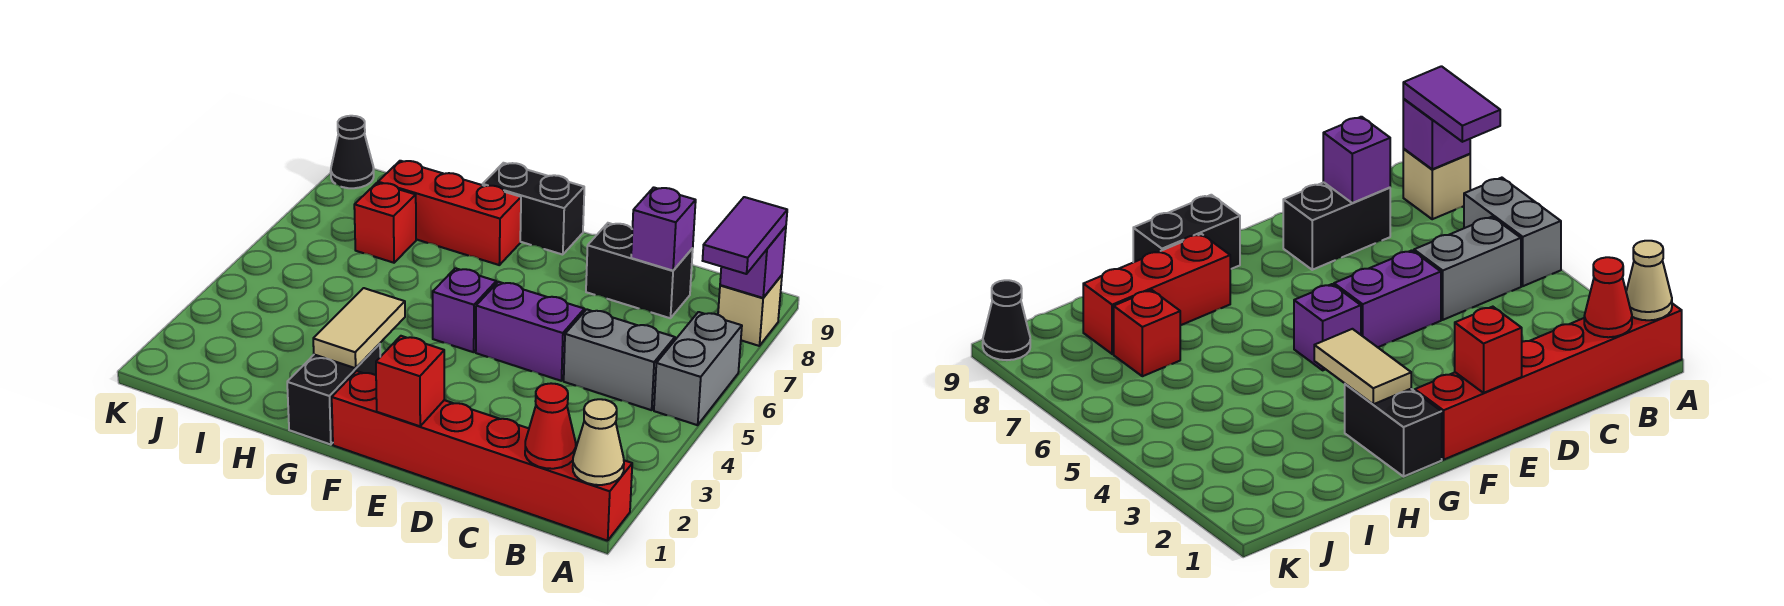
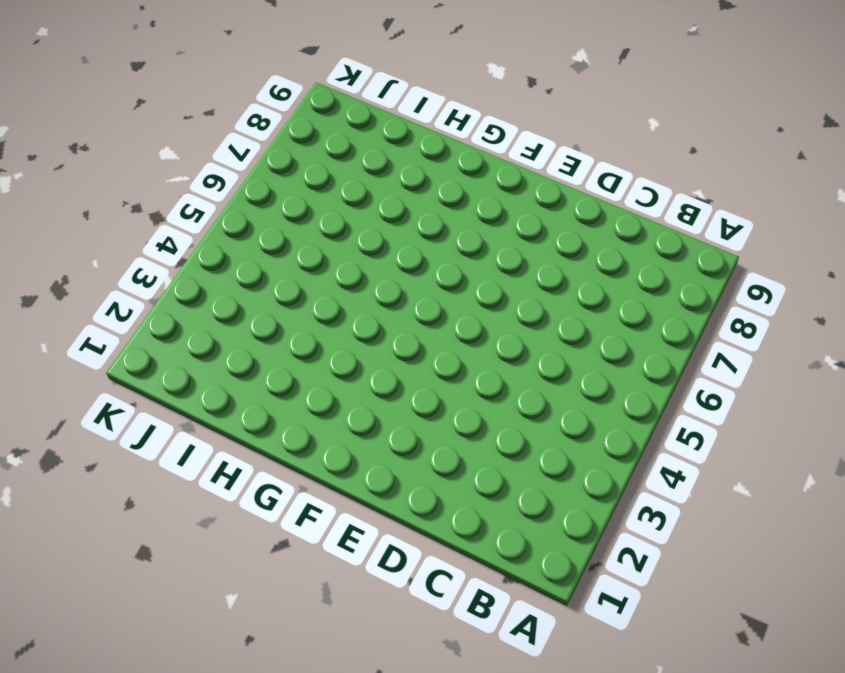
none -> red 1x6 brick [332,371,632,541]
none -> grey 1x2 brick [654,312,742,425]
none -> tan 1x1 brick [718,275,782,346]

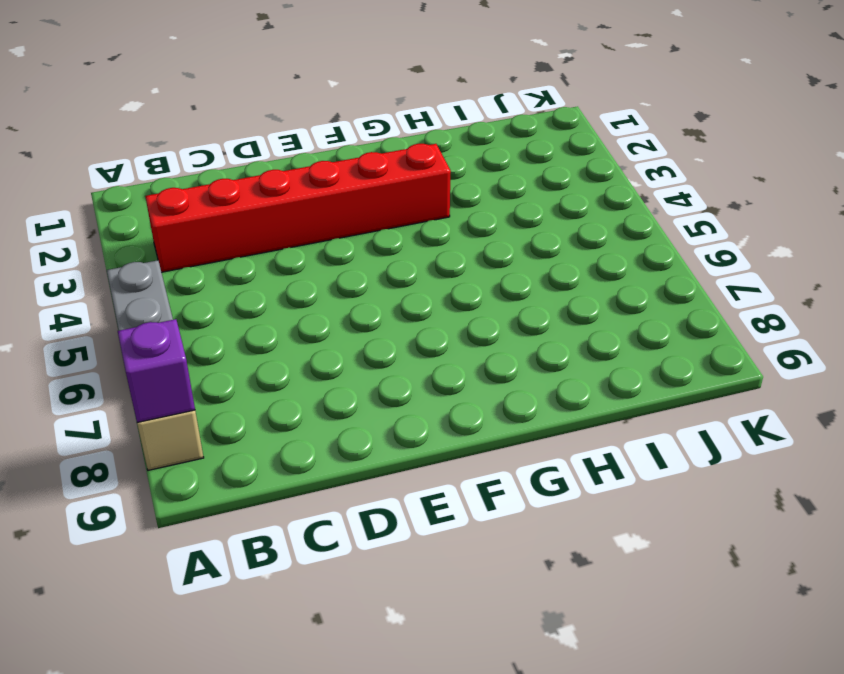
red 1x6 brick [145,144,451,272] -> red 1x6 brick moved to [332,371,632,541]
none -> grey 1x2 brick [564,309,675,410]
none -> black 1x2 brick [586,223,693,318]
none -> purple 1x2 brick [476,282,584,381]

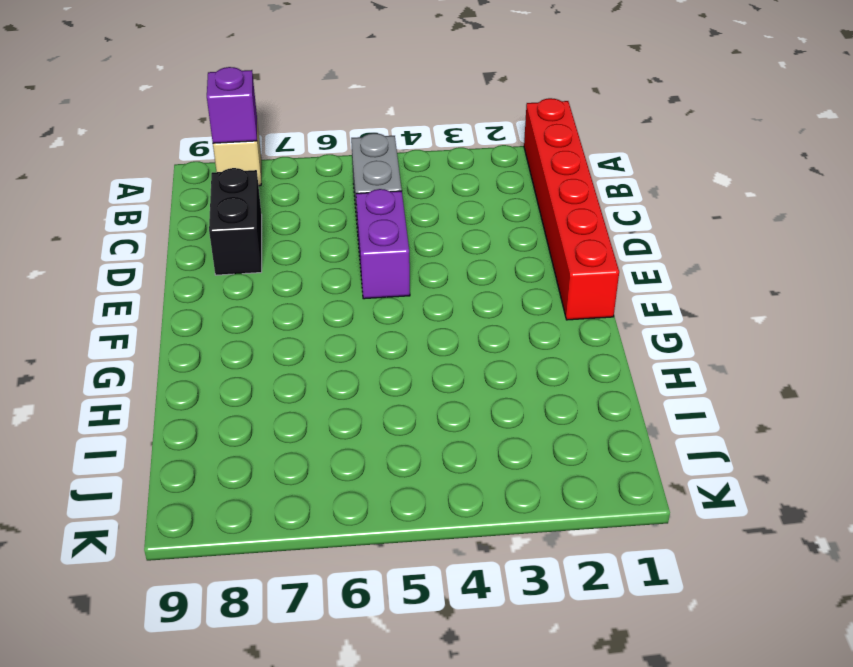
none -> grey 1x2 brick [654,312,742,425]
none -> purple 1x1 brick [433,268,496,352]
none -> black 1x2 brick [483,163,584,255]

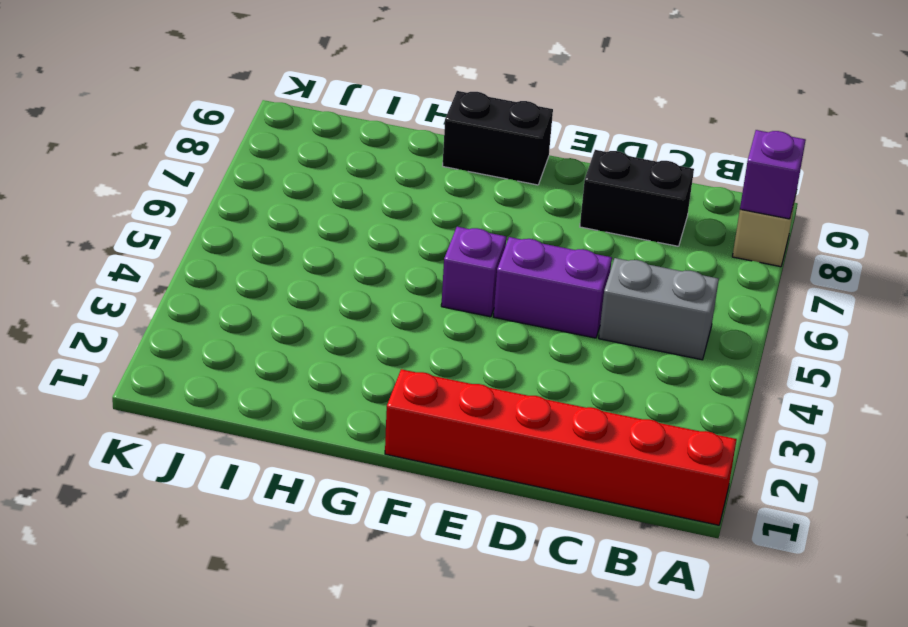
none -> grey 1x2 brick [654,312,742,425]
none -> black 1x2 brick [287,344,380,445]
none -> red 1x3 brick [378,161,521,265]

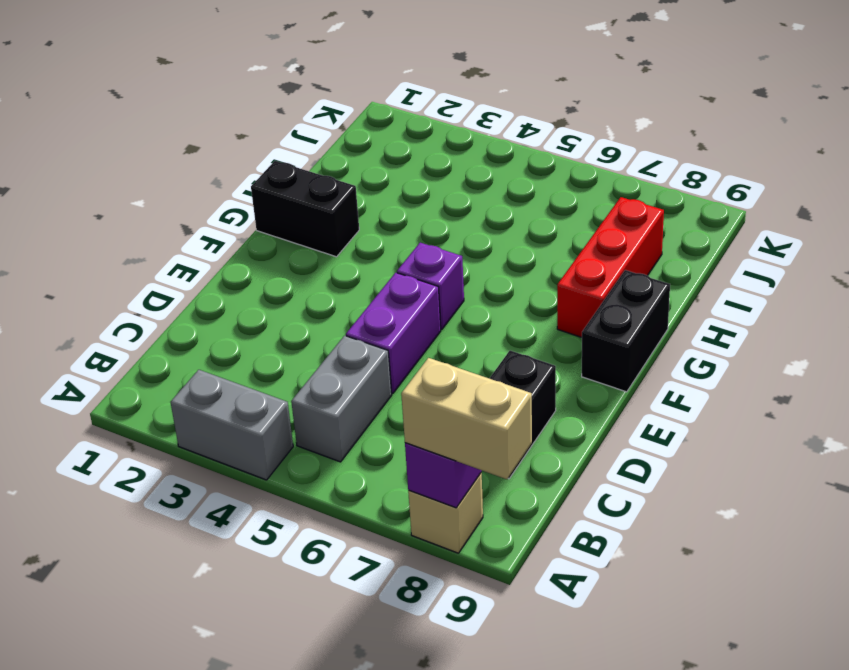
grey 1x2 brick [171,370,293,480] -> grey 1x2 brick moved to [654,312,742,425]
tan 1x2 brick [401,358,532,479] -> purple 1x2 tile [703,197,787,274]
none -> red 1x6 brick [332,371,632,541]
none -> red 1x1 brick [354,183,416,263]
none -> black 1x1 cone [331,116,374,188]

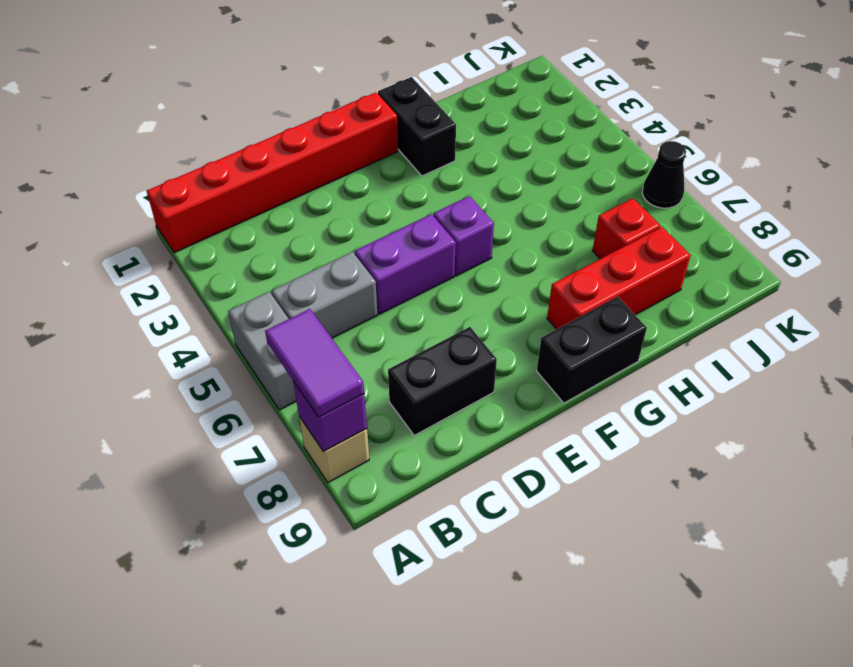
black 1x1 cone [642,141,686,208] -> black 1x1 cone moved to [331,116,374,188]
none -> tan 1x1 cone [573,399,624,485]
none -> red 1x1 cone [525,383,576,469]
none -> purple 1x1 brick [631,187,696,271]

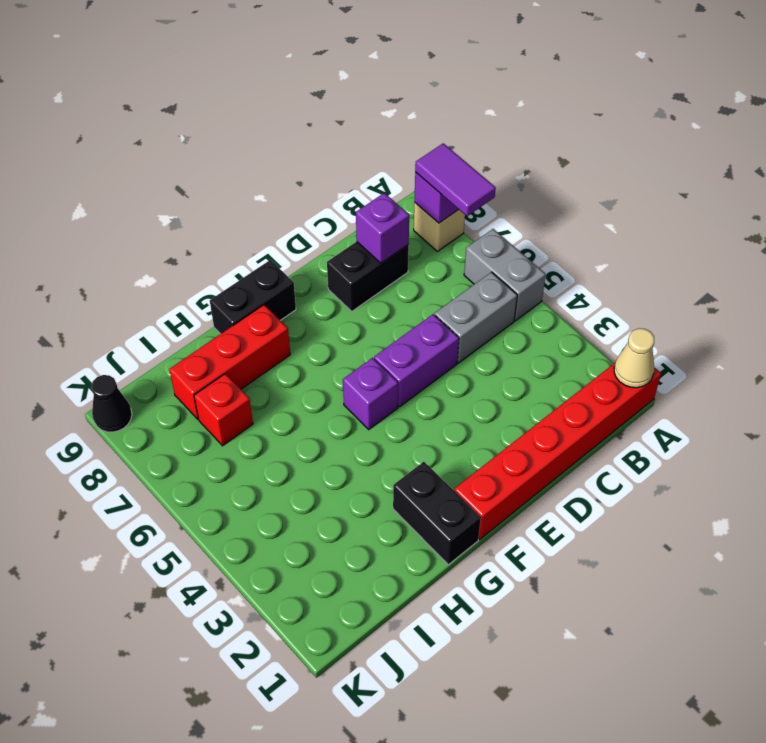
none -> red 1x1 cone [525,383,576,469]
none -> red 1x1 brick [376,336,444,426]
none -> tan 1x2 tile [313,288,405,368]

